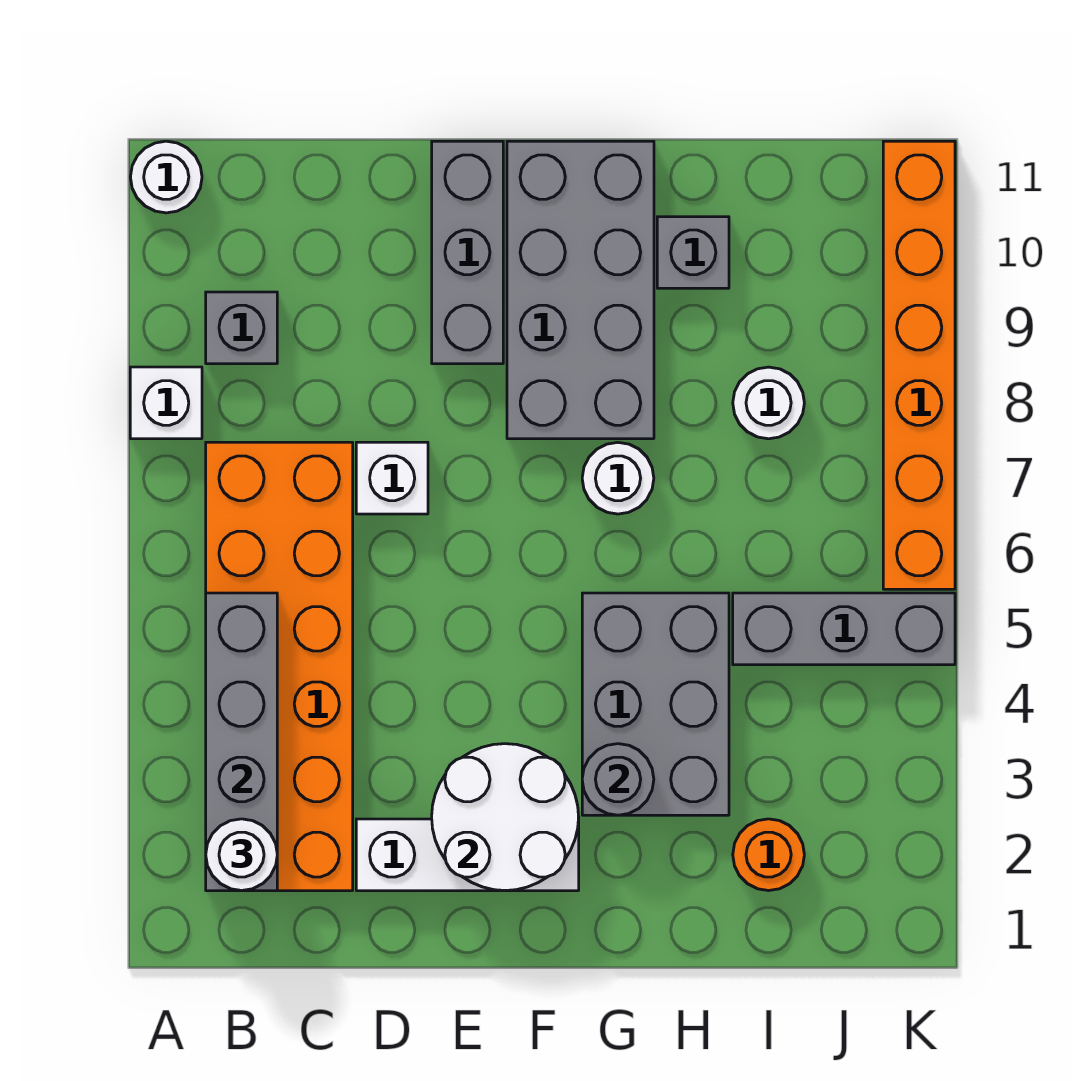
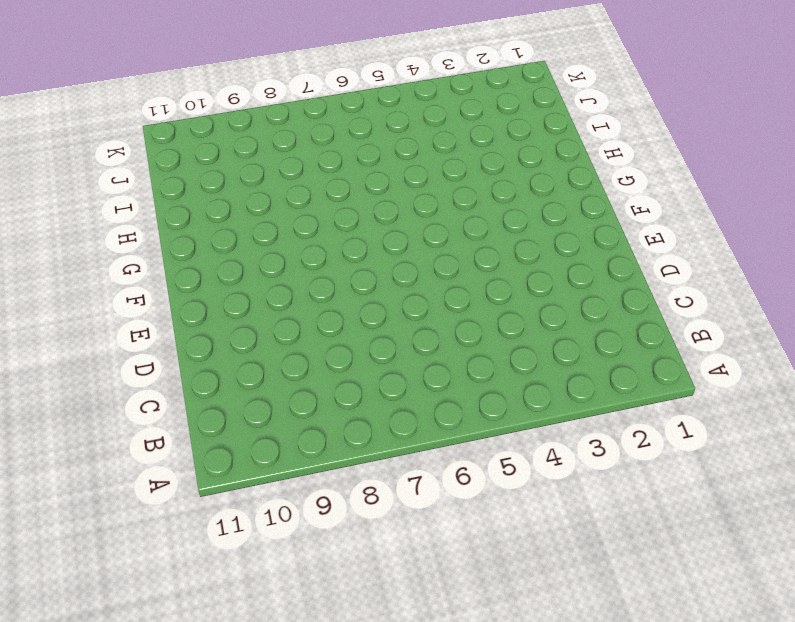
none -> white 1x1 brick [130,367,202,439]
none -> white 1x1 round brick [130,141,202,213]
none -> orange 2x6 brick [206,442,353,891]

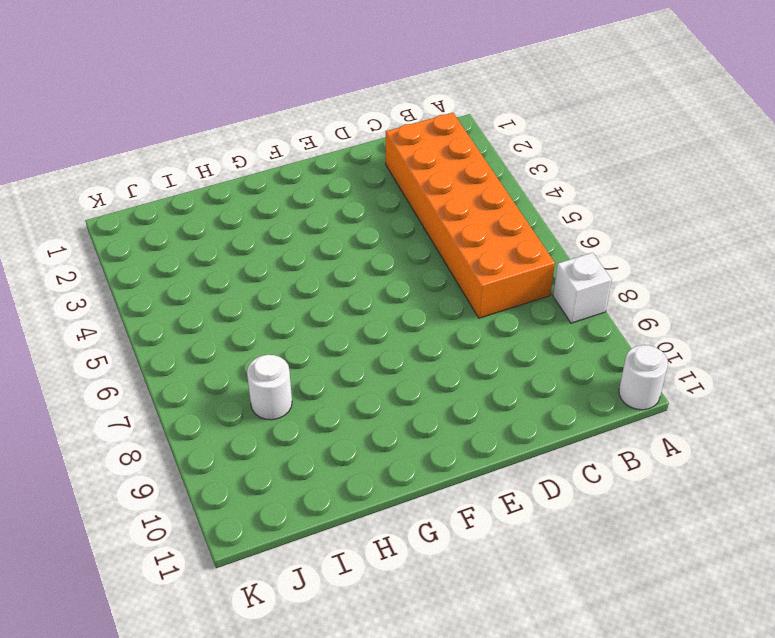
none -> grey 1x1 brick [206,292,277,364]
none -> white 1x3 brick [356,819,579,891]
none -> white 1x1 brick [356,442,428,514]

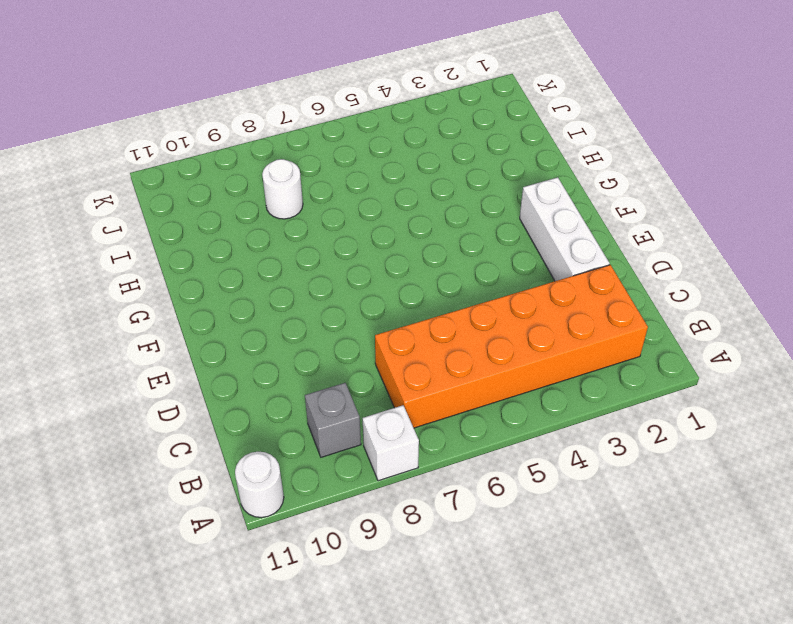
none -> white 1x1 brick [356,442,428,514]
none -> grey 1x3 brick [432,141,503,364]
none -> grey 2x4 brick [507,141,654,439]

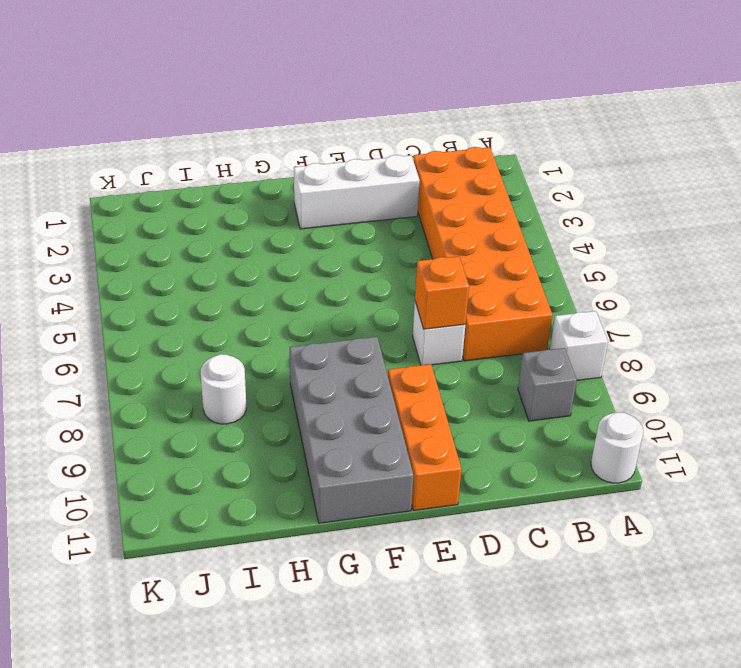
orange 1x1 brick [415,256,469,329] -> none
orange 1x3 brick [388,364,461,510] -> grey 1x3 brick [432,141,503,364]
none -> grey 2x3 brick [582,593,729,815]
none -> white 1x1 round brick [582,443,654,514]
none -> grey 1x1 brick [657,217,729,288]

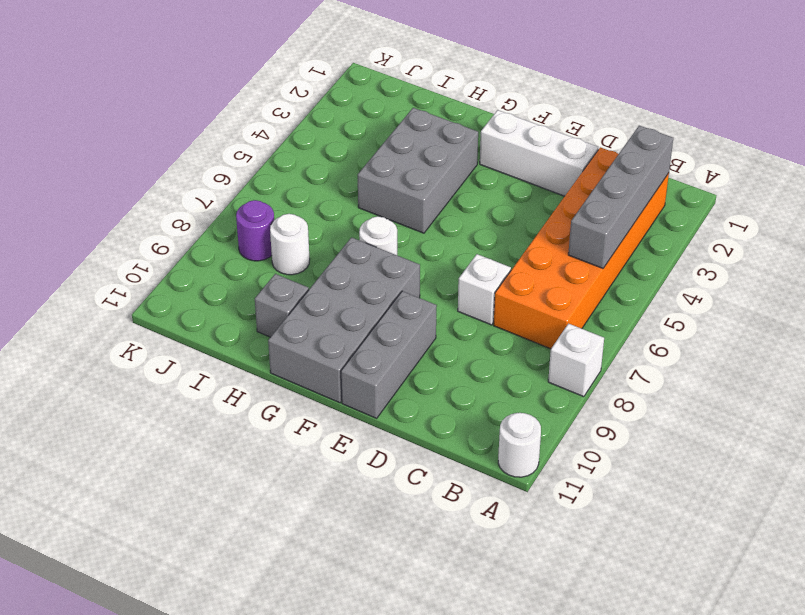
purple 1x1 round brick [236,200,274,261] -> none
none -> grey 1x1 brick [206,292,277,364]
none -> orange 1x1 round brick [733,819,804,891]
none -> grey 1x3 brick [733,593,955,665]

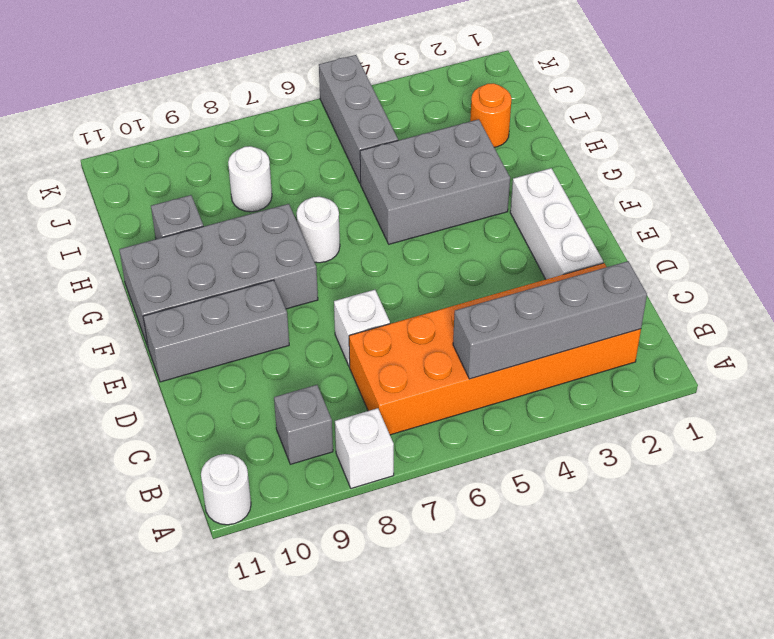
none -> orange 1x6 brick [883,141,955,589]
none -> white 2x2 round brick [432,744,579,891]
none -> grey 1x1 round brick [582,744,654,815]

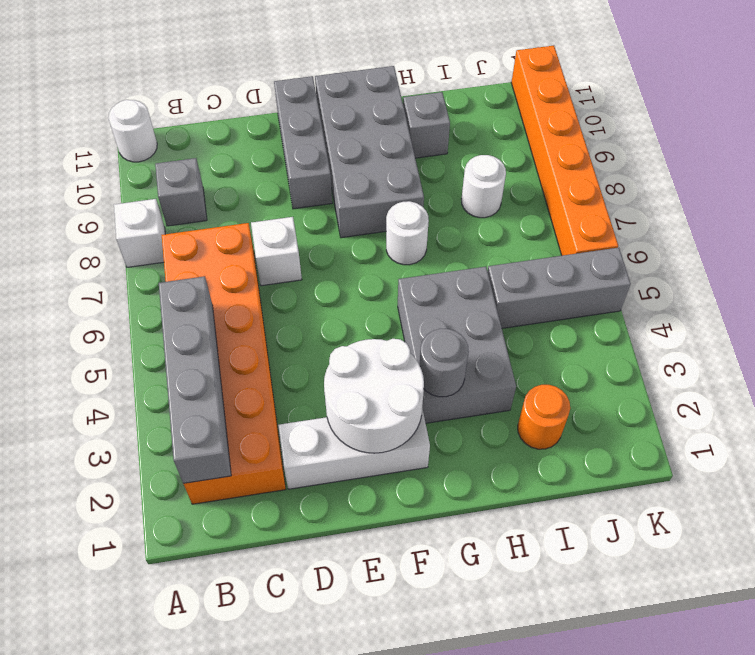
none -> white 1x1 round brick [206,819,277,891]

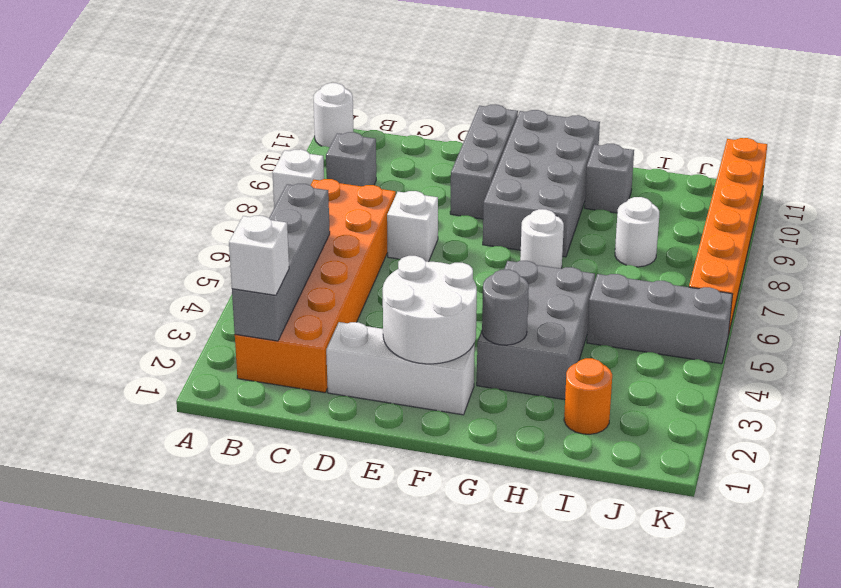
white 1x1 brick [229,216,289,295] -> white 1x1 round brick [206,819,277,891]

